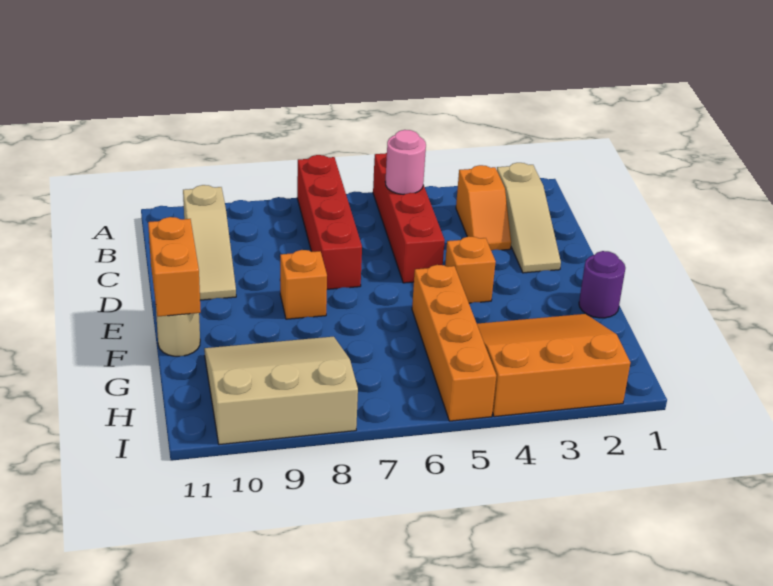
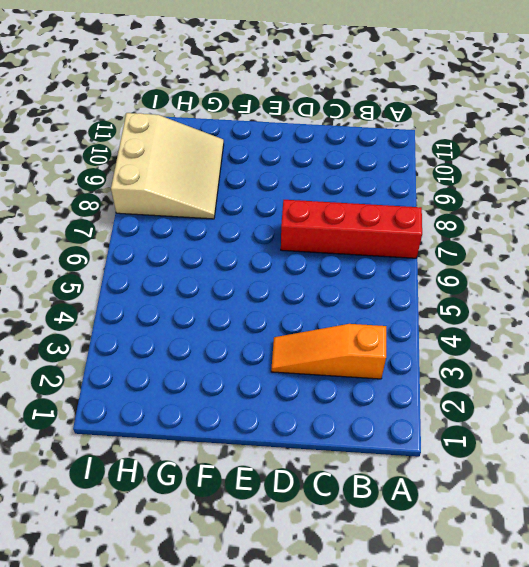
orange 1x3 slope [271,324,386,379] -> orange 1x2 slope [456,165,511,250]
none -> red 1x4 brick [373,153,445,283]
none -> tan 1x3 slope [497,163,561,273]
none -> tan 1x3 slope [183,185,236,300]

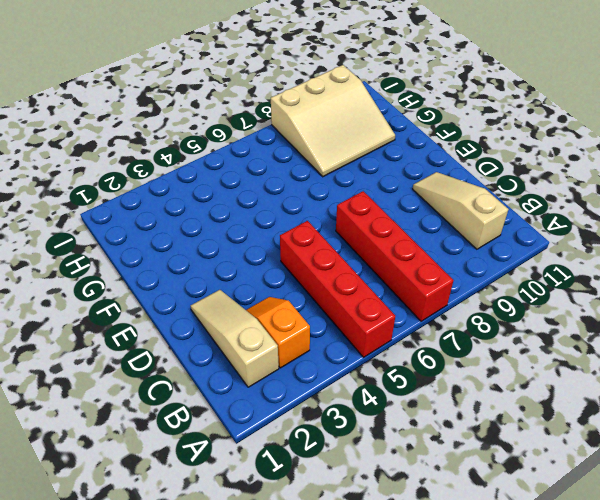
none -> orange 1x1 brick [445,237,496,303]
none -> orange 1x1 brick [280,250,327,319]
none -> purple 1x1 round brick [579,251,625,318]

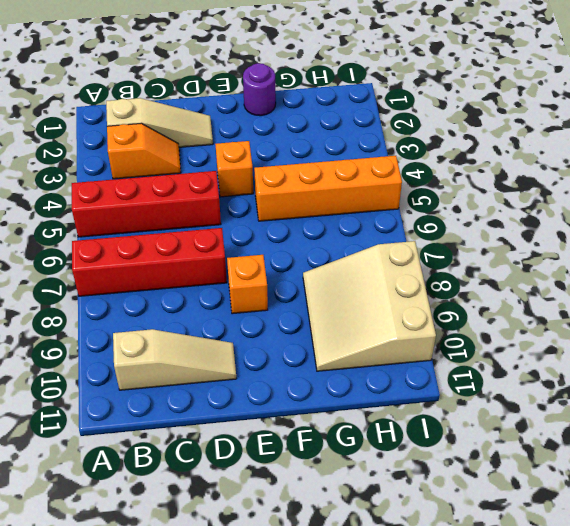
none -> tan 1x1 round brick [156,310,200,356]
none -> orange 3x3 slope [477,314,630,417]
none -> pink 1x1 round brick [385,130,426,194]

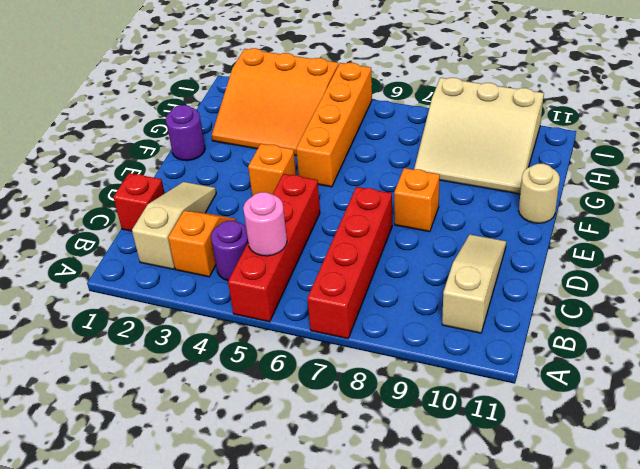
purple 1x1 round brick [211,221,248,281] -> none
red 1x1 brick [113,173,165,231] -> none
none -> orange 1x2 brick [148,217,201,316]

